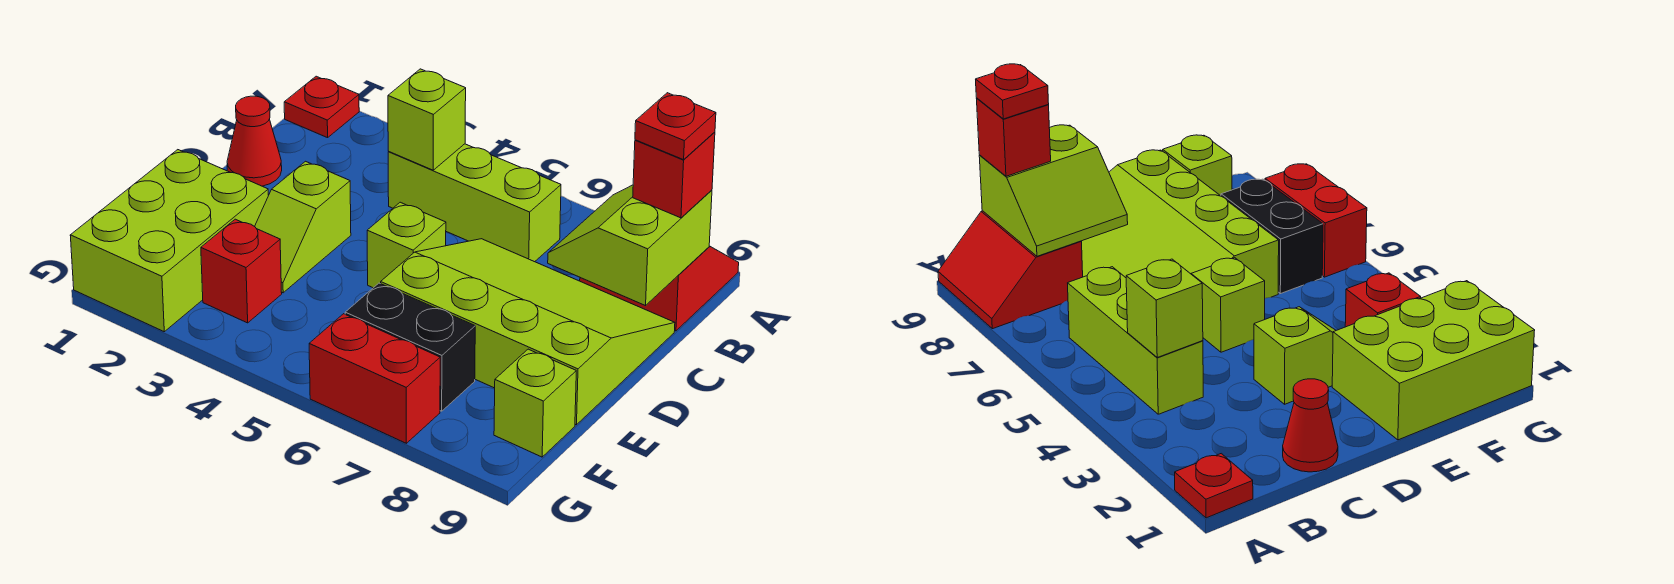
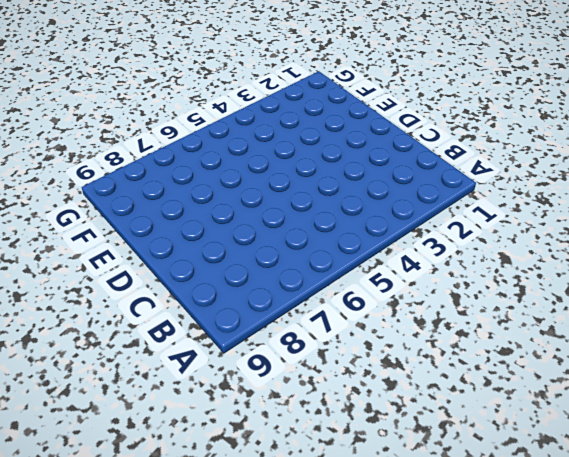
none -> red 1x1 plate [284,76,359,138]
none -> red 2x2 slope [580,246,739,331]
none -> lime 1x3 brick [388,144,561,262]

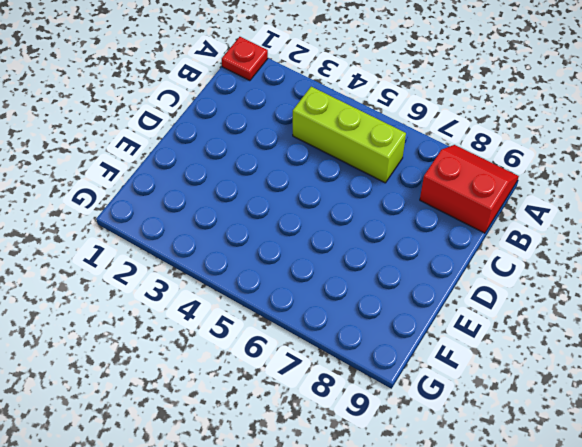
none -> red 1x1 cone [227,96,282,186]
none -> lime 3x4 slope [381,239,675,425]
none -> lime 1x2 slope [255,161,351,293]

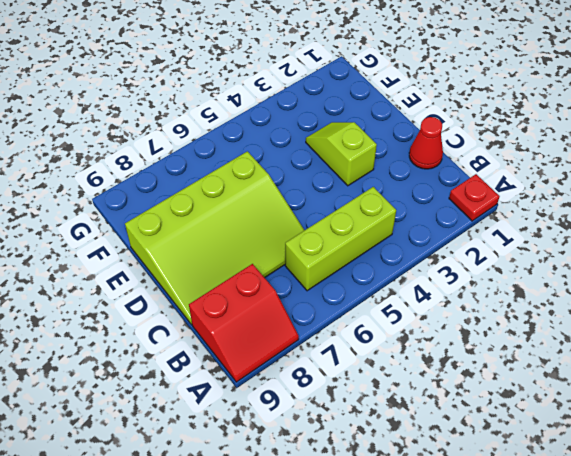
none -> lime 1x1 brick [367,202,446,288]
none -> lime 2x3 brick [70,150,269,332]
none -> red 1x1 brick [201,219,282,323]

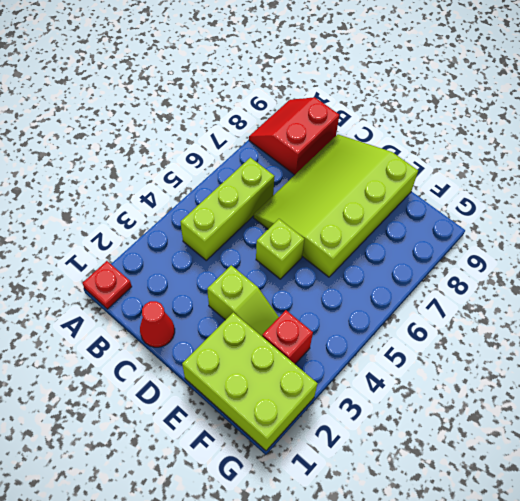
none -> black 1x2 brick [345,283,475,411]
none -> lime 1x1 brick [494,349,576,457]
none -> red 1x2 brick [309,314,440,443]

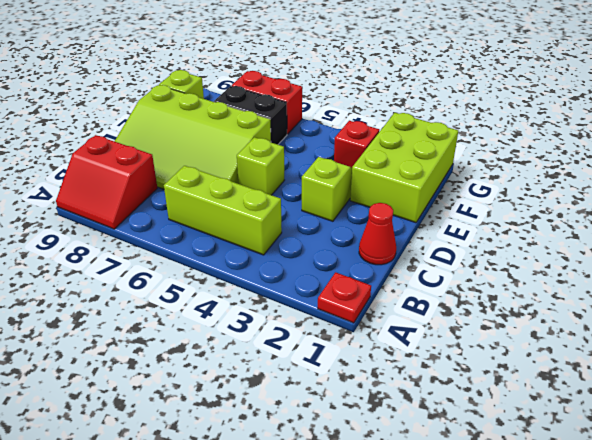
none -> lime 1x1 brick [388,69,466,170]
none -> lime 2x2 slope [548,185,712,306]
none -> red 1x1 brick [633,132,715,218]

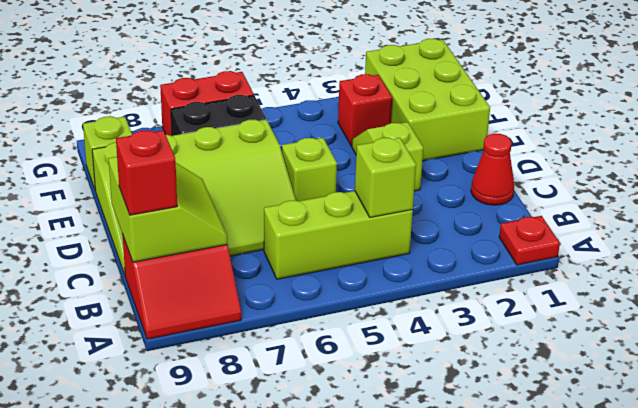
none -> red 1x1 plate [635,93,716,160]

